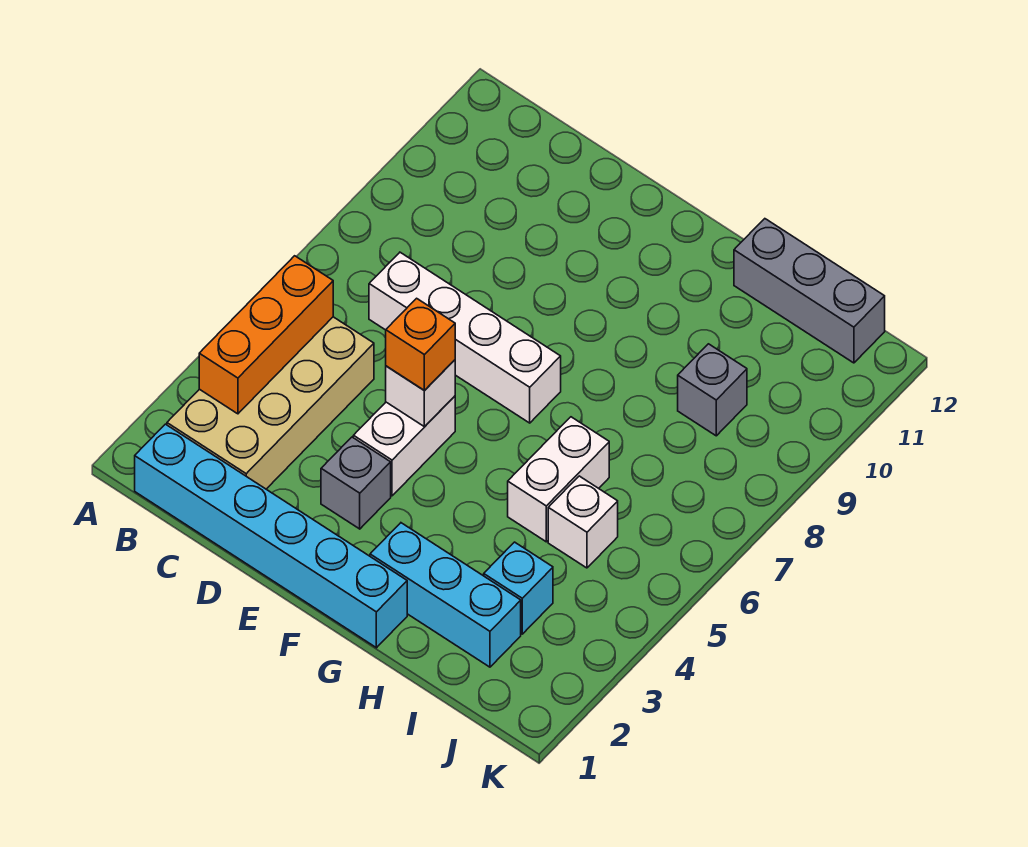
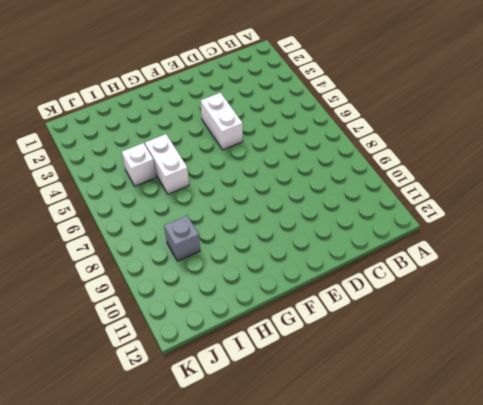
none -> cyan 1x6 brick [135,424,407,648]
none -> tan 2x4 brick [167,317,374,489]
none -> white 1x4 brick [369,252,561,423]

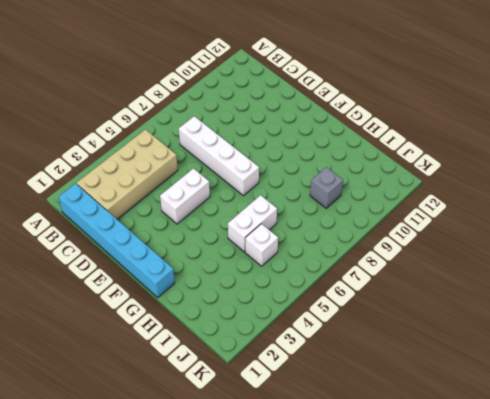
none -> grey 1x1 brick [321,437,391,529]
none -> cyan 1x3 brick [370,523,521,667]
none -> grey 1x3 brick [734,219,885,363]

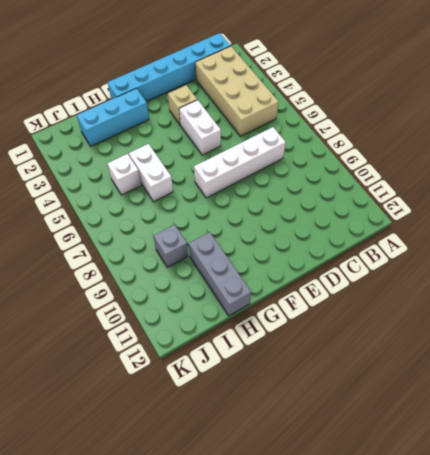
tan 1x1 brick [168,85,197,124] -> grey 1x1 brick [321,437,391,529]
grey 1x3 brick [189,232,251,316] -> grey 1x3 brick turned to [734,219,885,363]
none -> cyan 1x1 brick [484,542,553,634]
none -> orange 1x3 brick [199,256,333,414]
none -> white 1x1 brick [386,360,455,427]

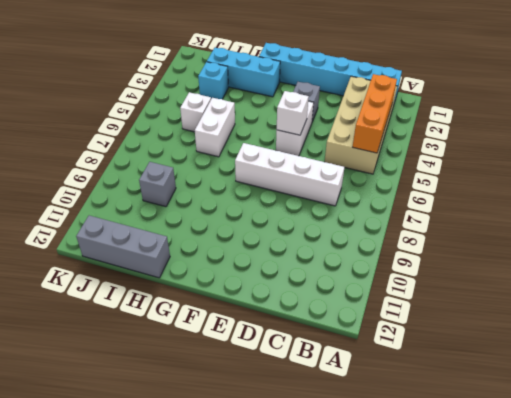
none -> orange 1x1 brick [386,298,455,391]

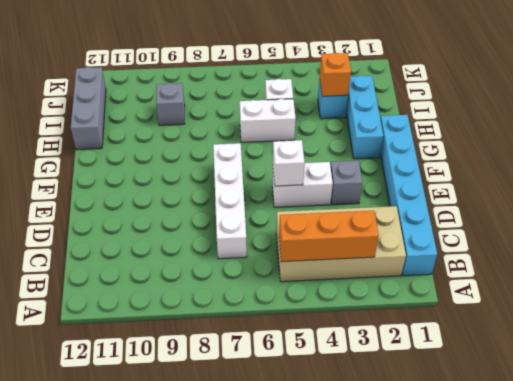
orange 1x1 brick [320,53,351,96] -> orange 1x1 brick moved to [386,298,455,391]

